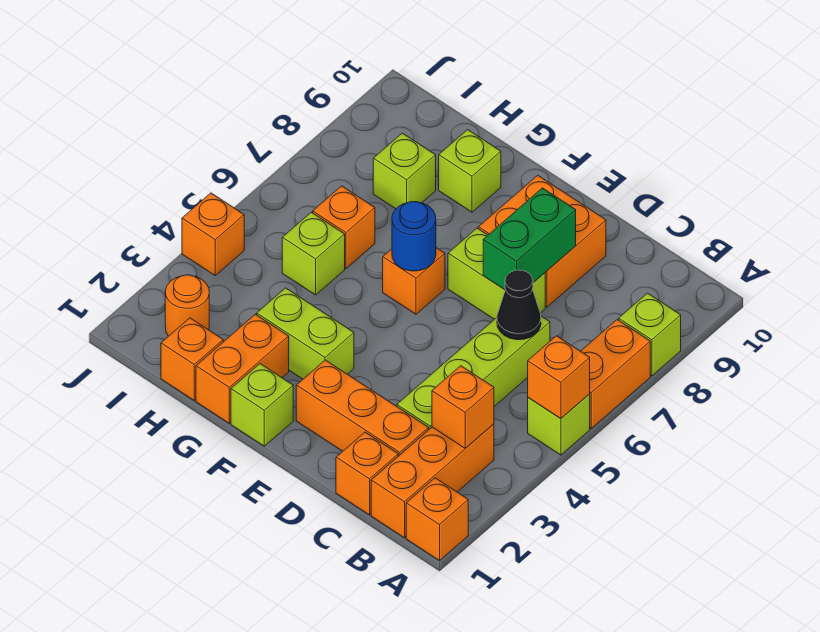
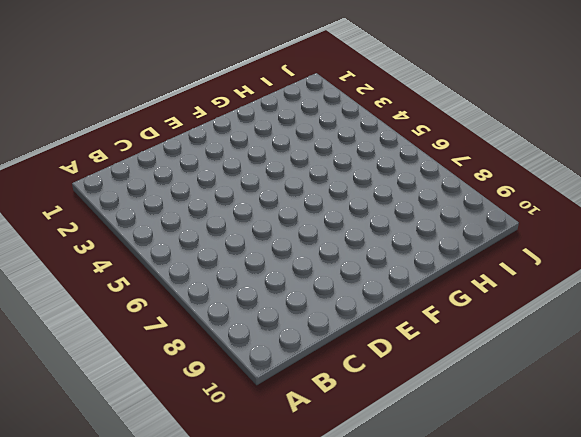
none -> orange 1x1 brick [406,478,468,561]
none -> lime 1x1 brick [528,394,590,455]
none -> orange 1x2 brick [581,320,650,428]

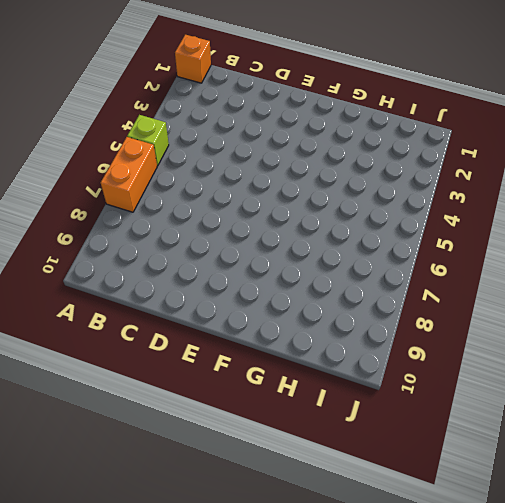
none -> lime 1x1 brick [619,293,681,376]
none -> orange 1x3 brick [371,424,494,538]
none -> orange 1x1 brick [336,432,398,515]

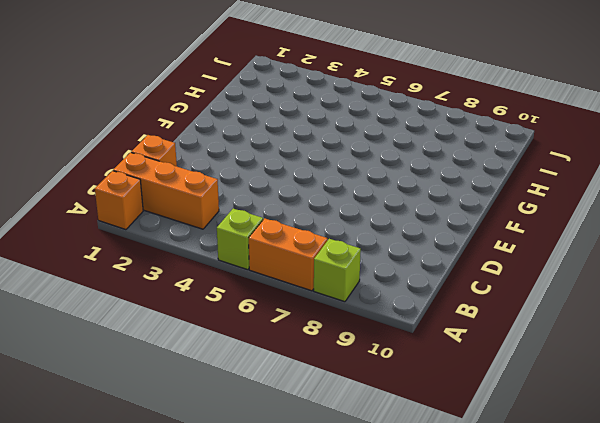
none -> orange 1x3 brick [296,360,429,456]
none -> lime 1x4 brick [397,316,550,429]
none -> lime 1x2 brick [448,228,545,319]

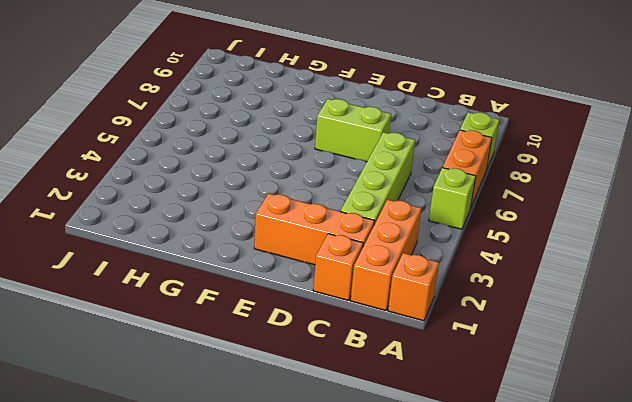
none -> orange 2x2 brick [478,175,606,307]
none -> lime 1x1 brick [231,364,293,446]
none -> lime 1x2 brick [257,288,354,379]

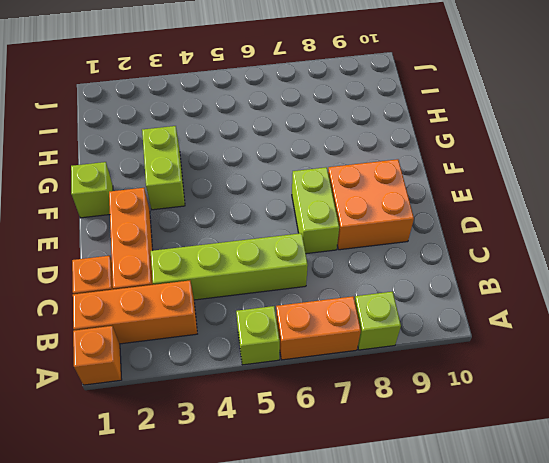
none -> orange 1x1 brick [383,248,445,314]
none -> orange 1x2 brick [196,314,289,423]
none -> lime 1x1 brick [439,130,501,212]

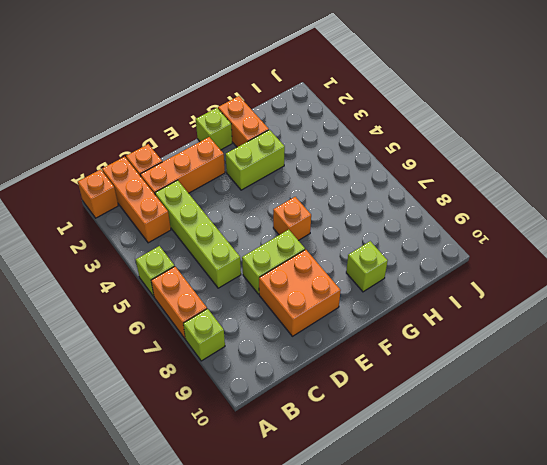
none -> orange 1x1 brick [161,318,223,400]
none -> lime 1x1 brick [282,212,345,295]
none -> orange 1x1 brick [313,186,375,268]

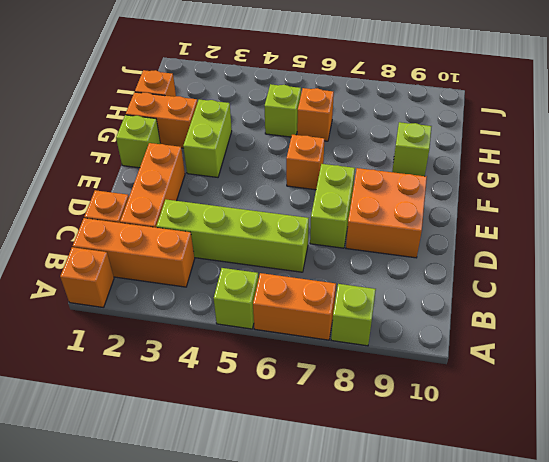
none -> lime 1x1 brick [373,133,436,209]
none -> orange 1x1 round brick [165,275,209,336]
none -> orange 1x1 brick [182,193,244,275]

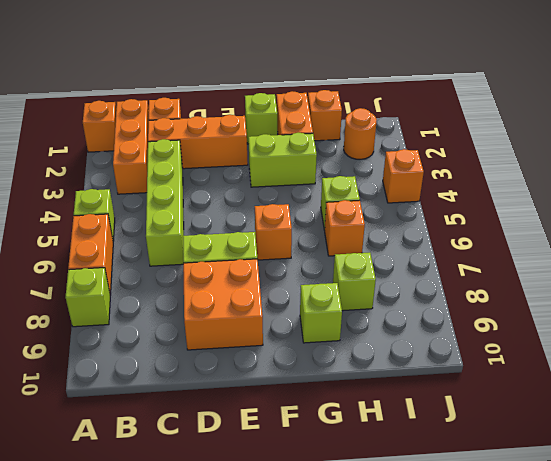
none -> orange 1x1 brick [528,336,590,419]
none -> orange 1x1 brick [432,366,494,448]
none -> black 1x1 cone [497,270,541,340]

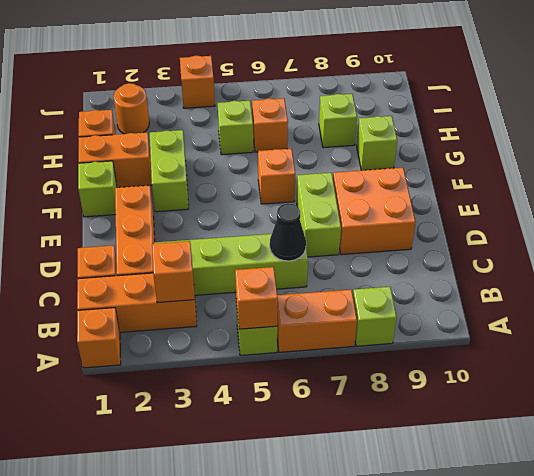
none -> green 1x2 brick [483,188,576,290]
none -> blue 1x1 round brick [392,202,436,271]

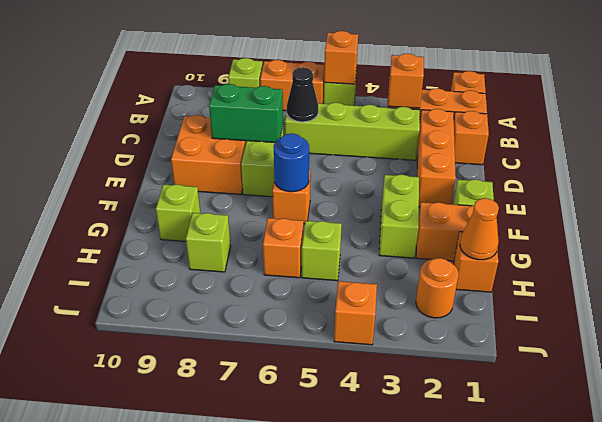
orange 1x1 cone [460,198,499,260] -> none

